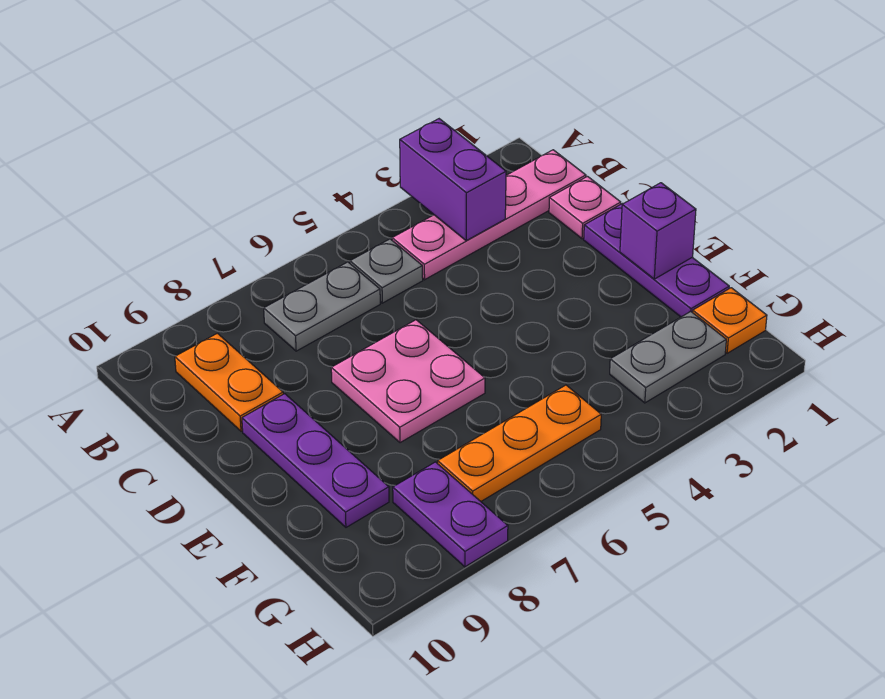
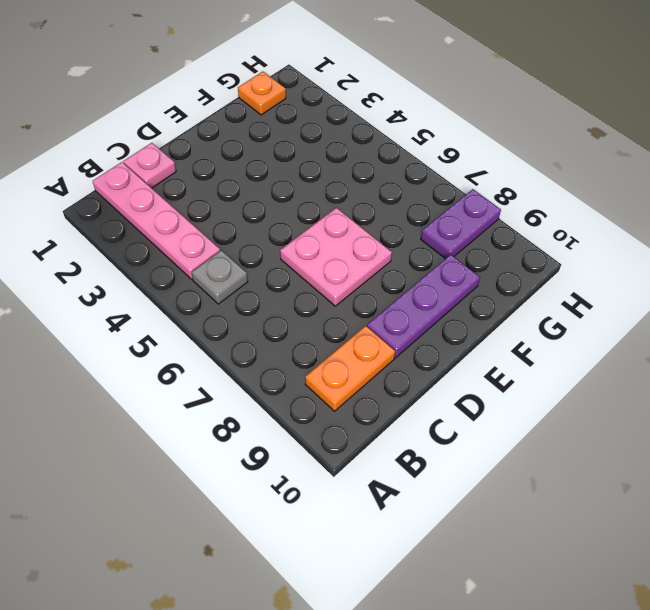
none -> grey 1x2 plate [264,262,380,351]
none -> purple 1x3 plate [584,204,729,317]
none -> grey 1x2 plate [610,312,726,403]

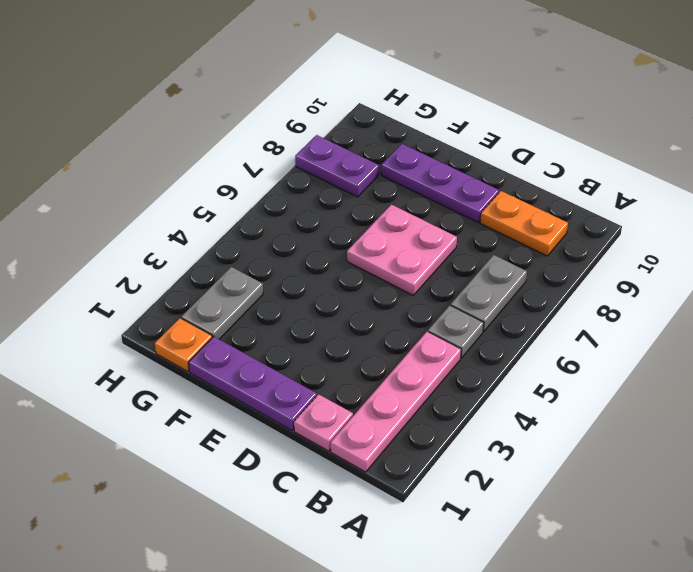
none -> orange 1x3 plate [438,385,601,501]
none -> purple 1x2 brick [400,119,506,241]
none -> purple 1x1 brick [620,183,696,279]

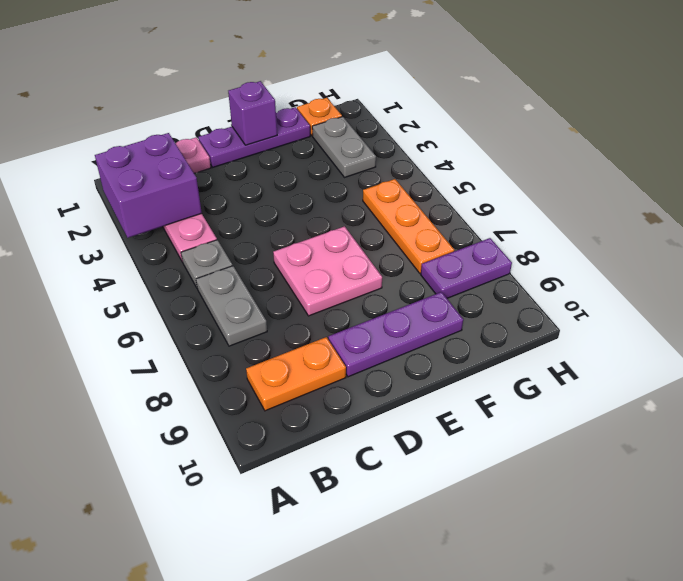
purple 2x2 brick [95,133,202,238] -> purple 1x2 brick [400,119,506,241]

